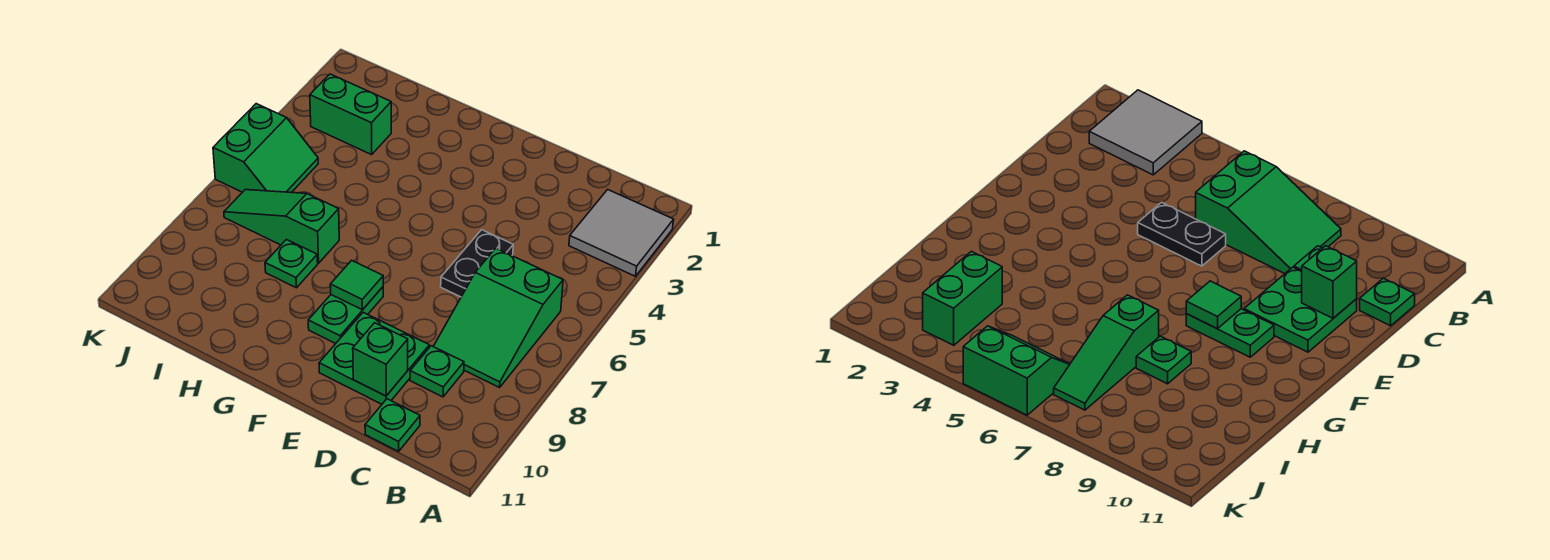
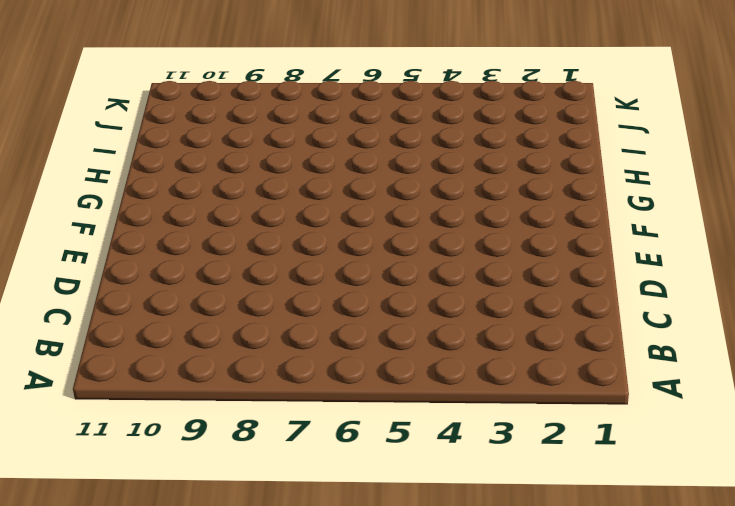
none -> grey 2x2 tile [569,190,674,276]
none -> green 2x3 slope [433,248,563,388]
none -> green 1x1 plate [410,346,464,397]

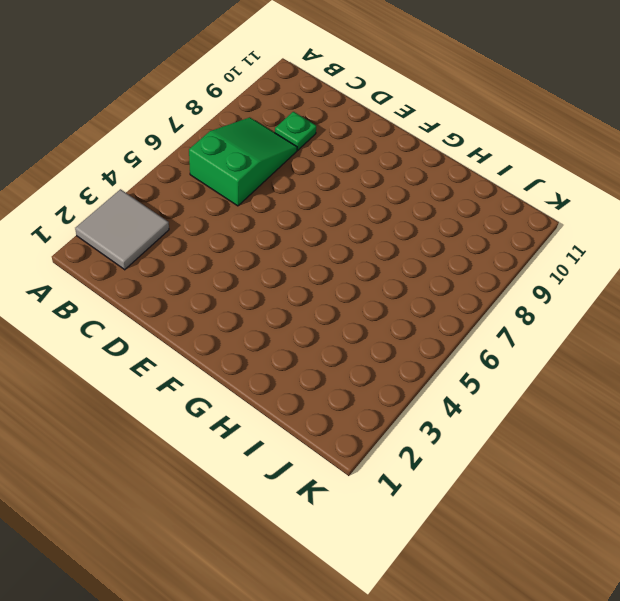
none -> green 1x1 plate [365,399,420,451]
none -> black 1x2 plate [441,230,513,297]
none -> green 2x2 plate [319,312,429,404]

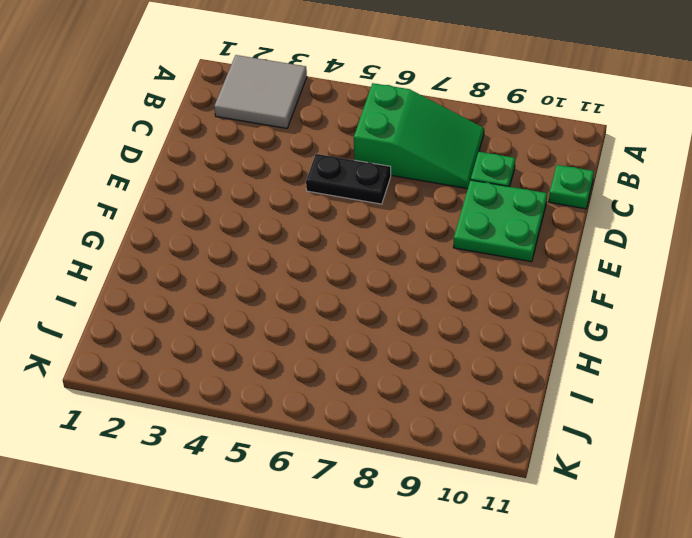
none -> green 1x2 plate [308,287,383,344]
none -> green 1x3 slope [224,190,339,263]
none -> green 1x1 plate [265,240,318,288]

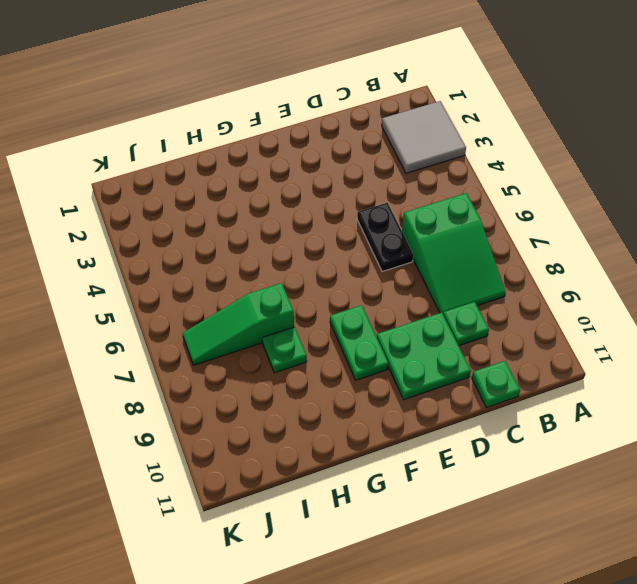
none -> green 1x2 brick [310,74,391,155]
none -> green 2x2 slope [213,104,318,193]
none -> green 1x1 brick [353,323,408,396]

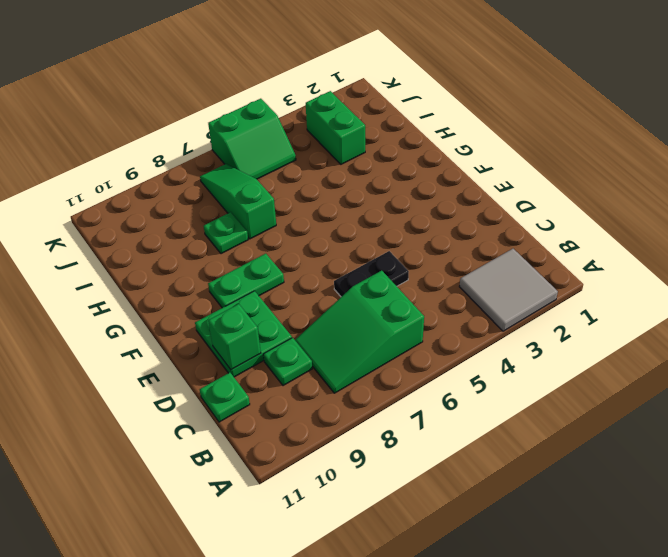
none -> green 1x1 tile [330,260,383,310]

